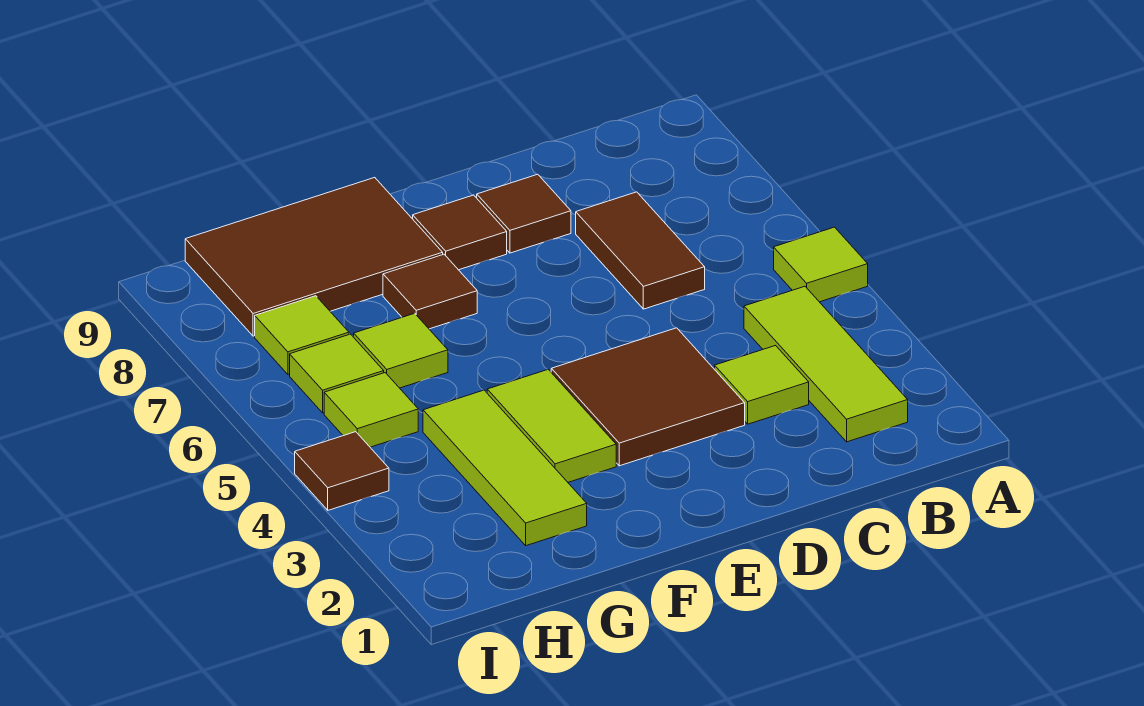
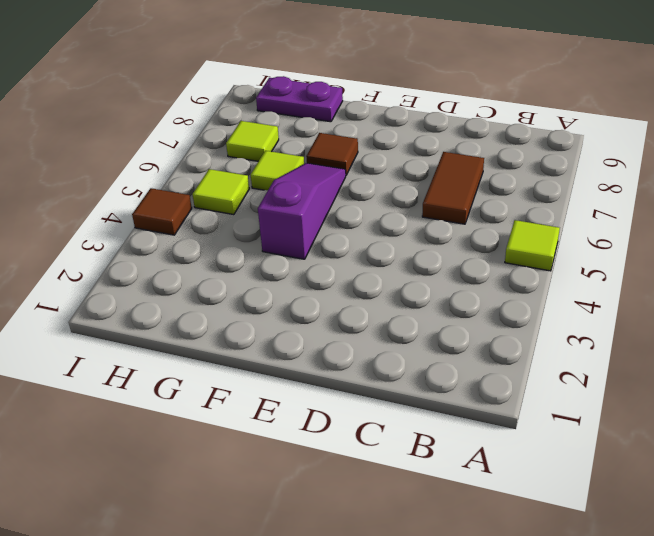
purple 1x3 slope [258,163,346,259] -> lime 1x2 tile [487,369,616,482]
purple 1x2 plate [256,76,343,122] -> brown 2x3 tile [185,178,443,336]
none -> lime 1x3 tile [744,286,908,442]
none -> lime 1x1 tile [715,346,809,424]
none -> brown 2x2 tile [551,328,745,466]

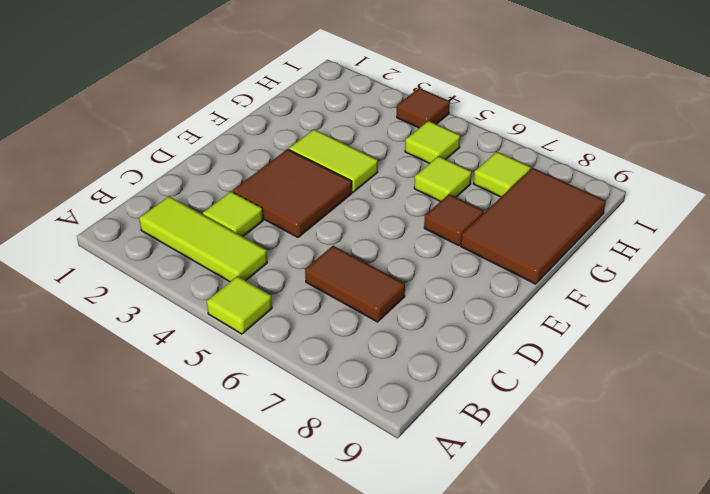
none -> brown 1x1 tile [477,174,571,253]
none -> brown 1x1 tile [413,195,507,270]
none -> lime 1x3 tile [423,390,587,546]

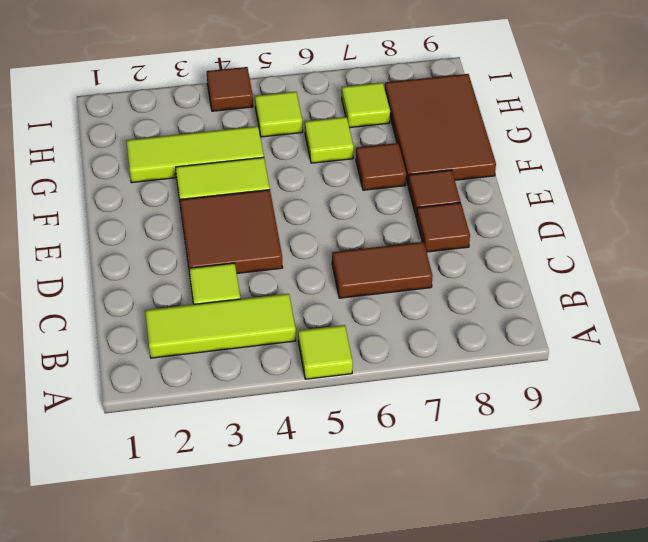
none -> lime 1x1 tile [290,334,384,413]

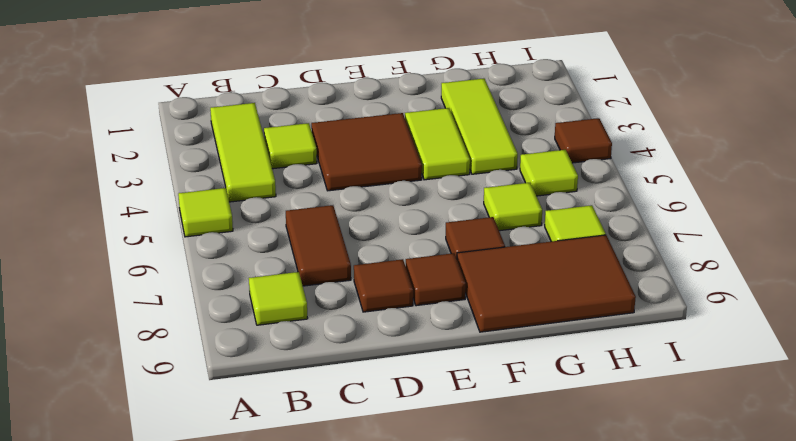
lime 1x1 tile [249,272,308,325] -> lime 1x1 tile moved to [290,334,384,413]

